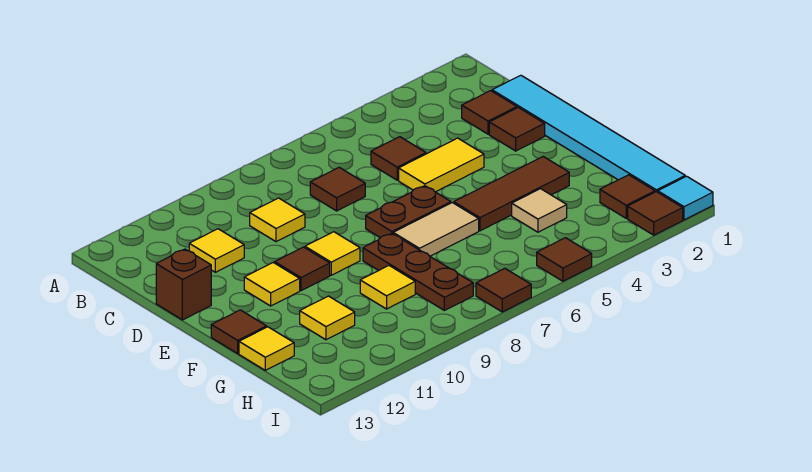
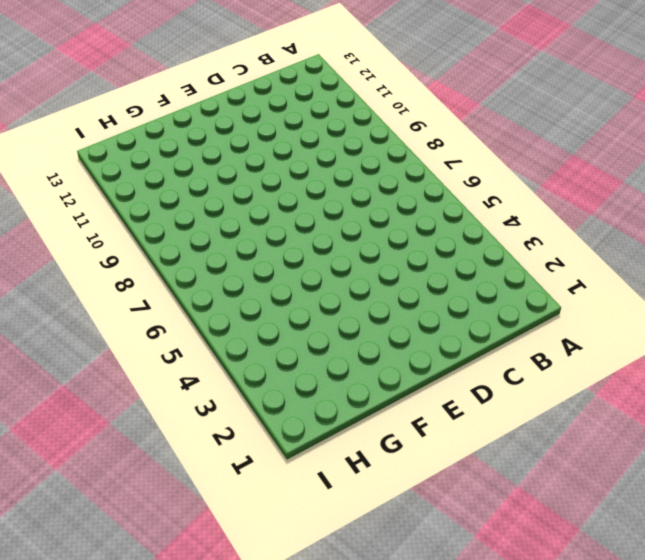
none -> cyan 1x6 tile [492,75,685,192]
none -> brown 1x1 tile [462,91,517,134]
none -> brown 1x1 tile [371,137,426,180]

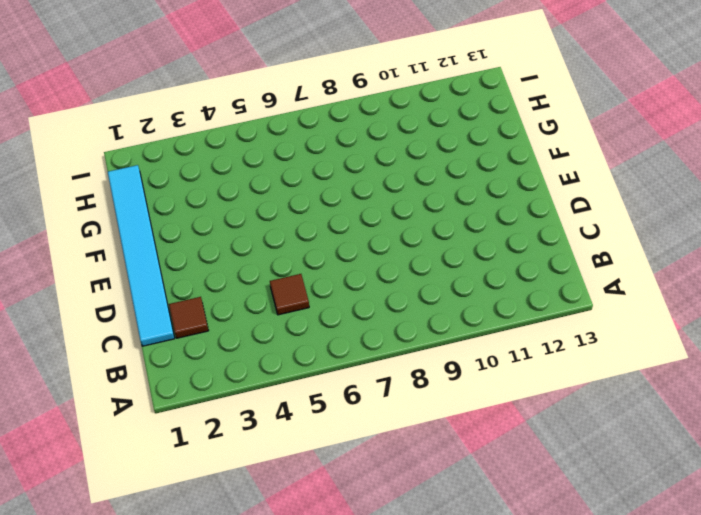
none -> brown 1x1 tile [310,167,365,211]
none -> yellow 1x1 tile [250,198,305,242]
none -> yellow 1x1 tile [189,229,244,272]

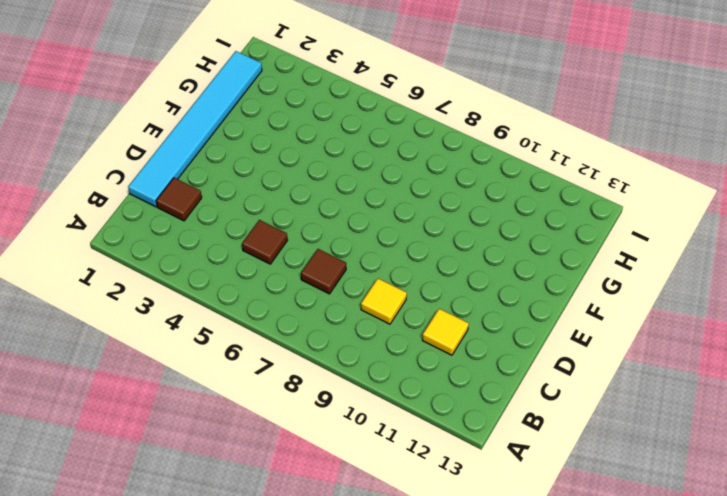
none -> brown 1x1 tile [489,107,545,151]
none -> yellow 1x2 tile [399,138,484,192]
none -> brown 1x1 brick [156,249,211,320]

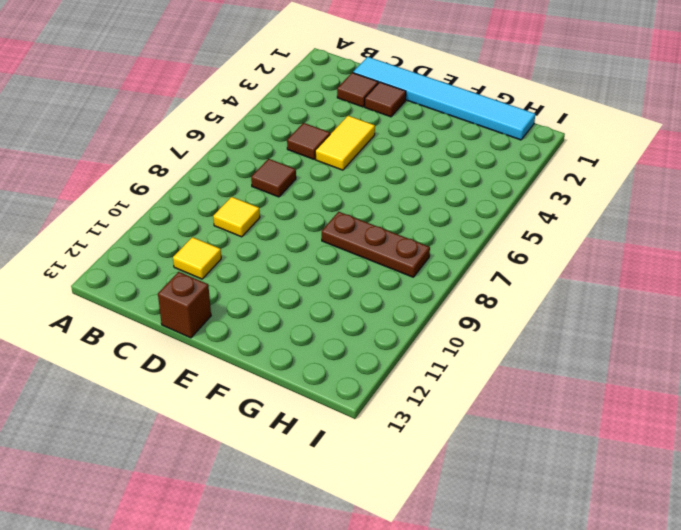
none -> brown 1x2 plate [366,186,451,238]
none -> yellow 1x1 tile [305,232,360,275]
none -> brown 1x1 tile [275,247,330,291]

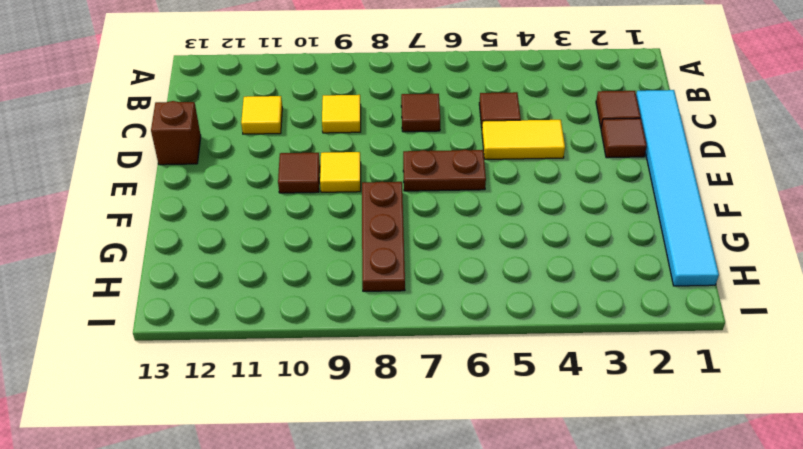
none -> yellow 1x1 tile [244,263,300,306]
none -> brown 1x3 tile [454,157,569,231]
none -> tan 1x2 tile [393,203,479,256]

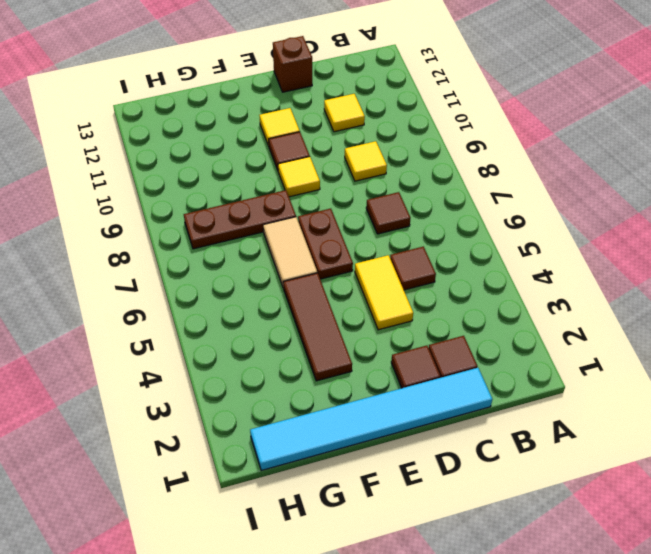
none -> brown 1x1 tile [211,310,267,353]
none -> tan 1x1 tile [512,189,567,232]
none -> yellow 1x1 tile [360,266,415,309]

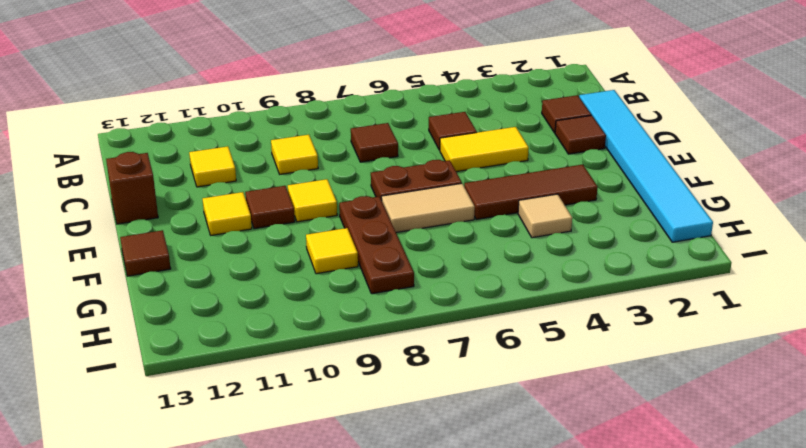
none -> yellow 1x1 tile [300,296,355,340]
none -> yellow 1x1 tile [239,327,294,370]
none -> brown 1x1 tile [600,175,655,218]

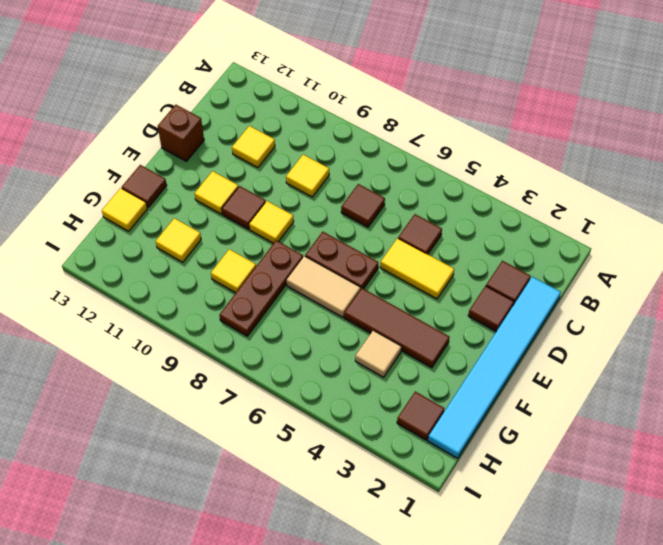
none -> cyan 1x1 tile [658,176,713,220]
none -> brown 1x1 tile [628,192,683,235]
none -> brown 1x1 tile [537,238,592,281]

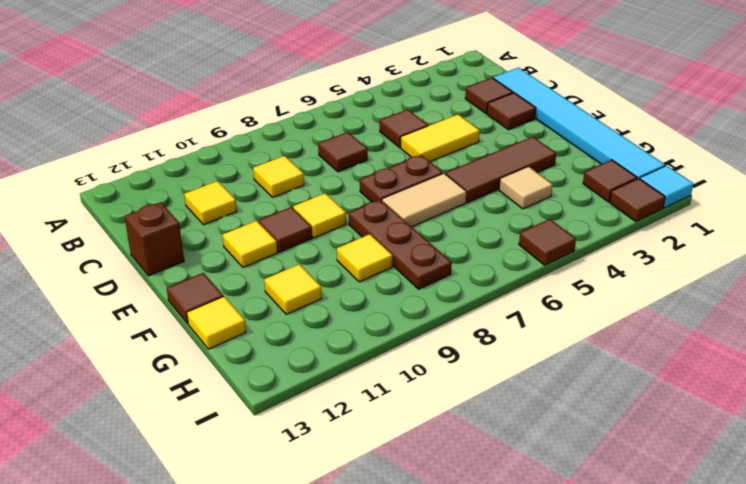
none -> brown 1x1 tile [476,268,531,312]

